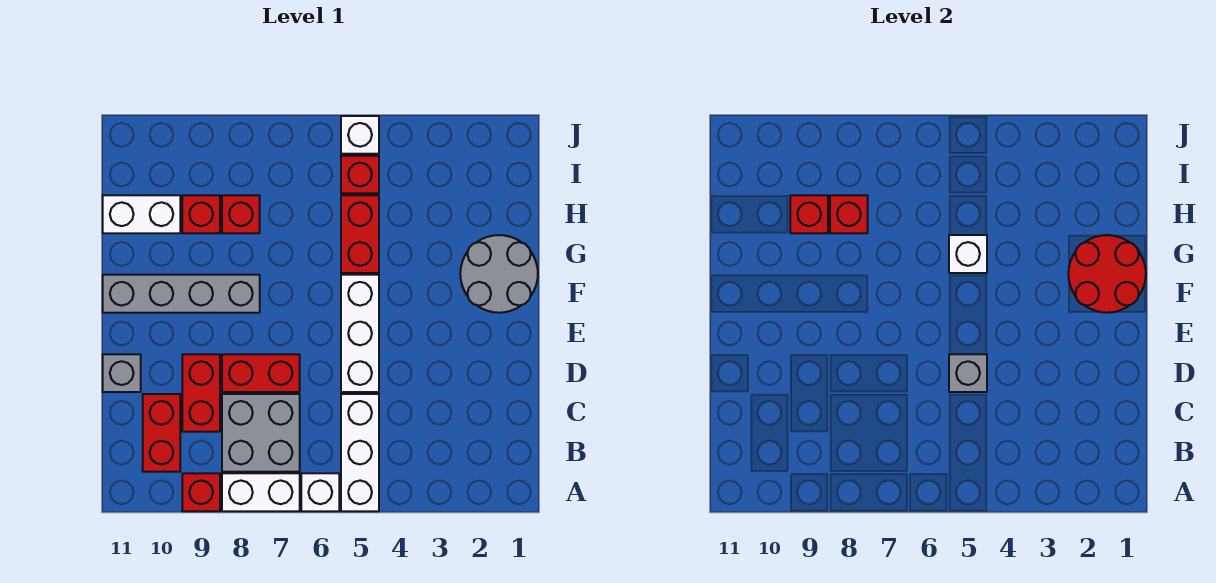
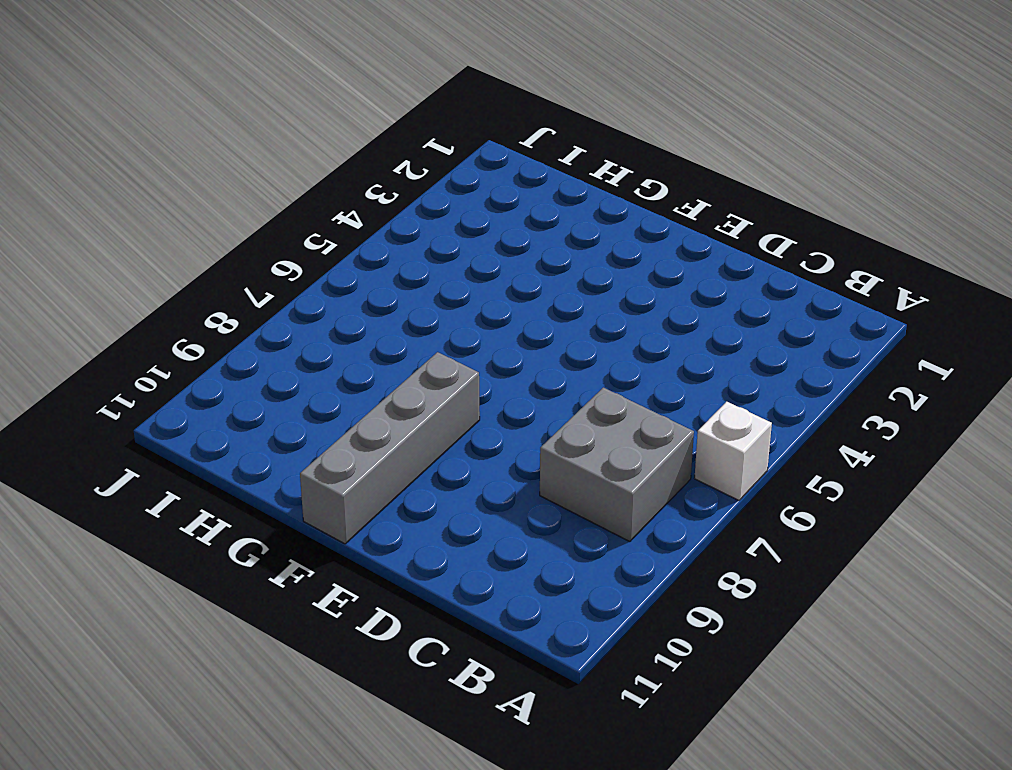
none -> white 1x3 brick [341,394,379,511]
none -> white 1x2 brick [222,473,300,511]
none -> red 1x1 brick [182,473,220,511]

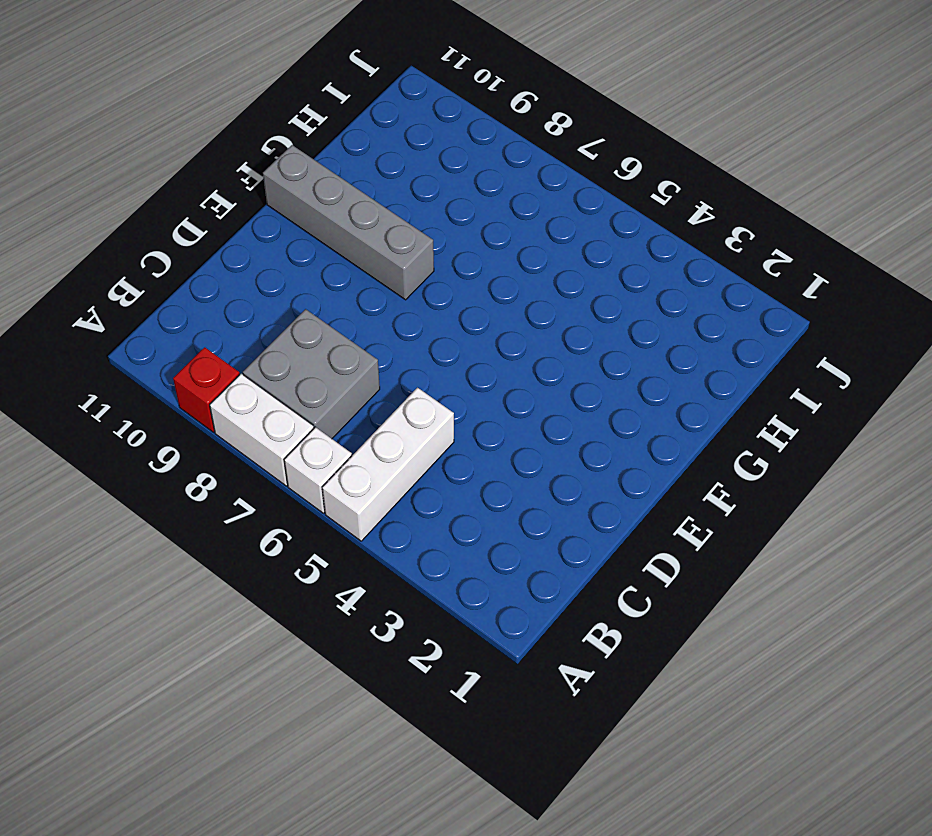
none -> red 1x2 brick [143,394,180,472]
none -> red 1x2 brick [182,354,220,432]
none -> white 1x3 brick [341,275,379,392]

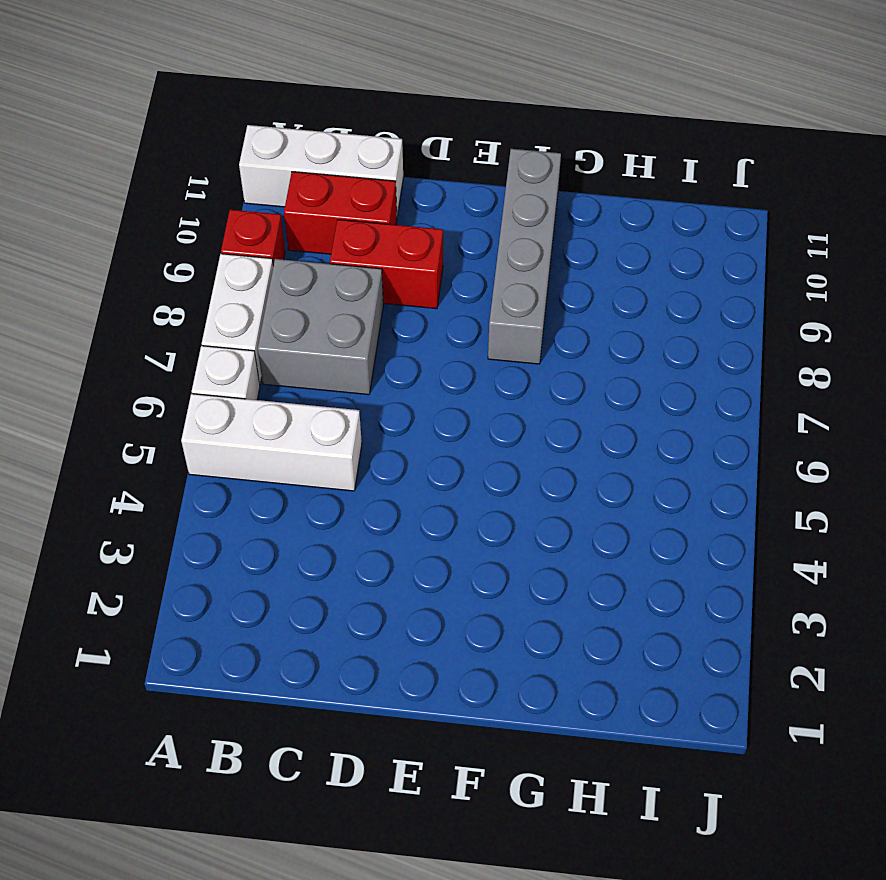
white 1x3 brick [239,125,403,216] -> white 1x3 brick moved to [341,275,379,392]
none -> red 1x2 brick [222,354,300,392]
none -> grey 1x1 brick [103,354,141,392]
none -> grey 2x2 round brick [460,235,538,313]

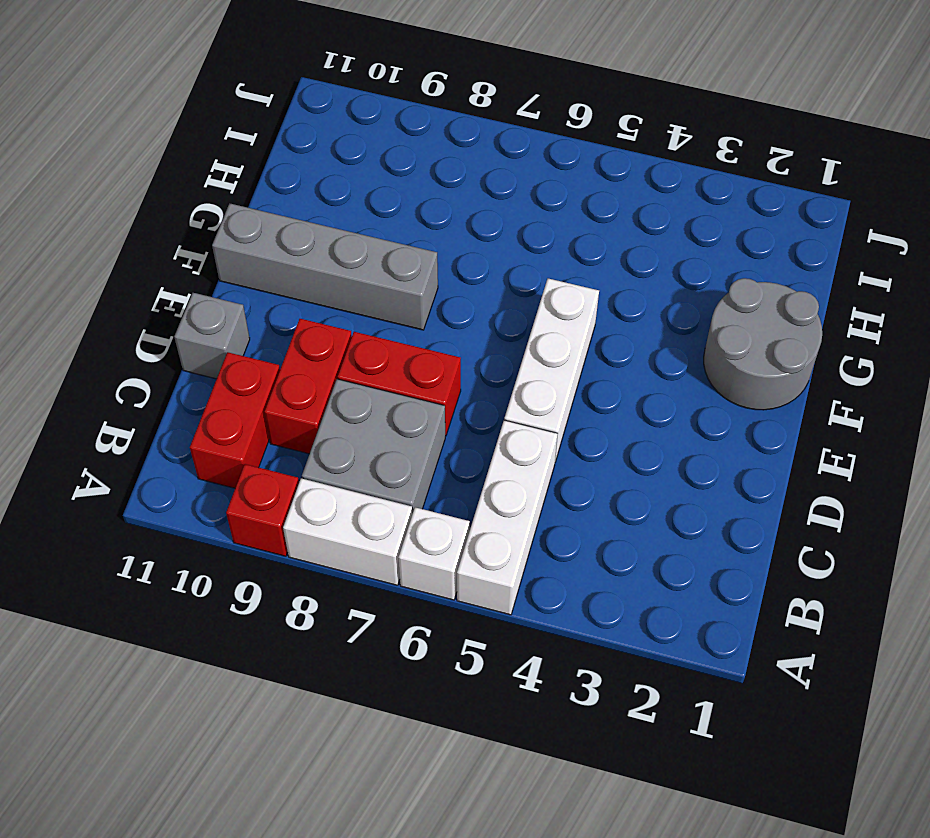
none -> red 1x2 brick [341,195,379,273]
none -> red 1x1 brick [222,195,260,233]
none -> red 1x1 brick [182,195,220,233]

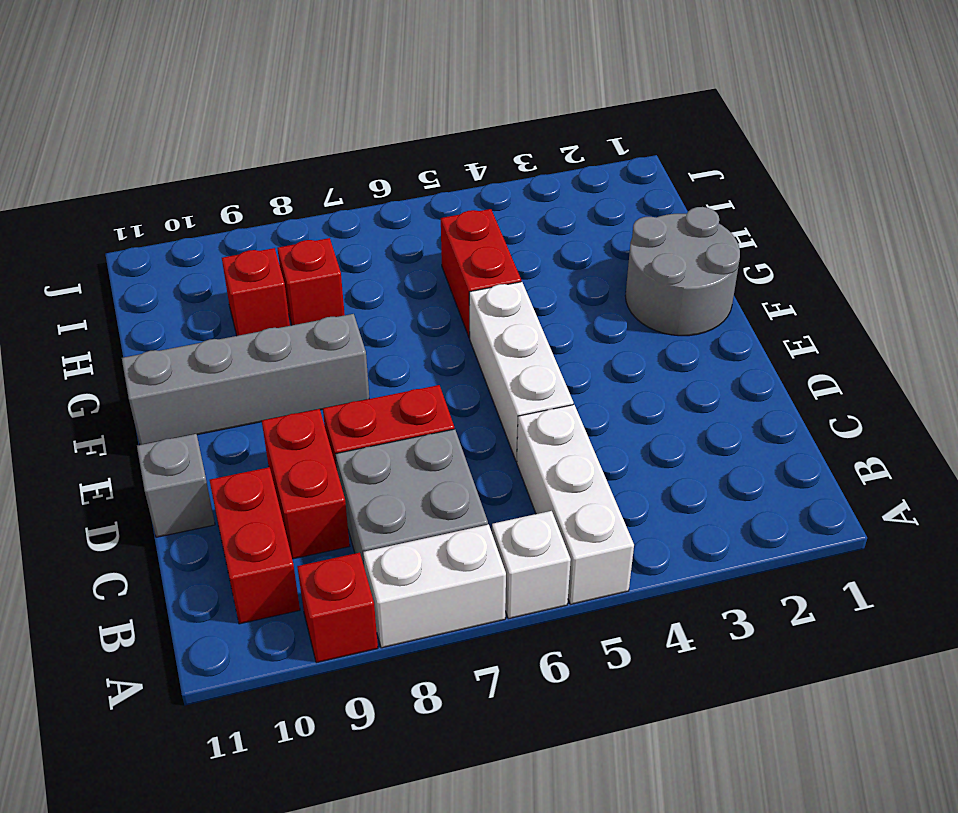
none -> white 1x2 brick [103,195,180,233]
none -> red 1x1 brick [341,156,379,193]
none -> white 1x1 brick [341,116,379,154]

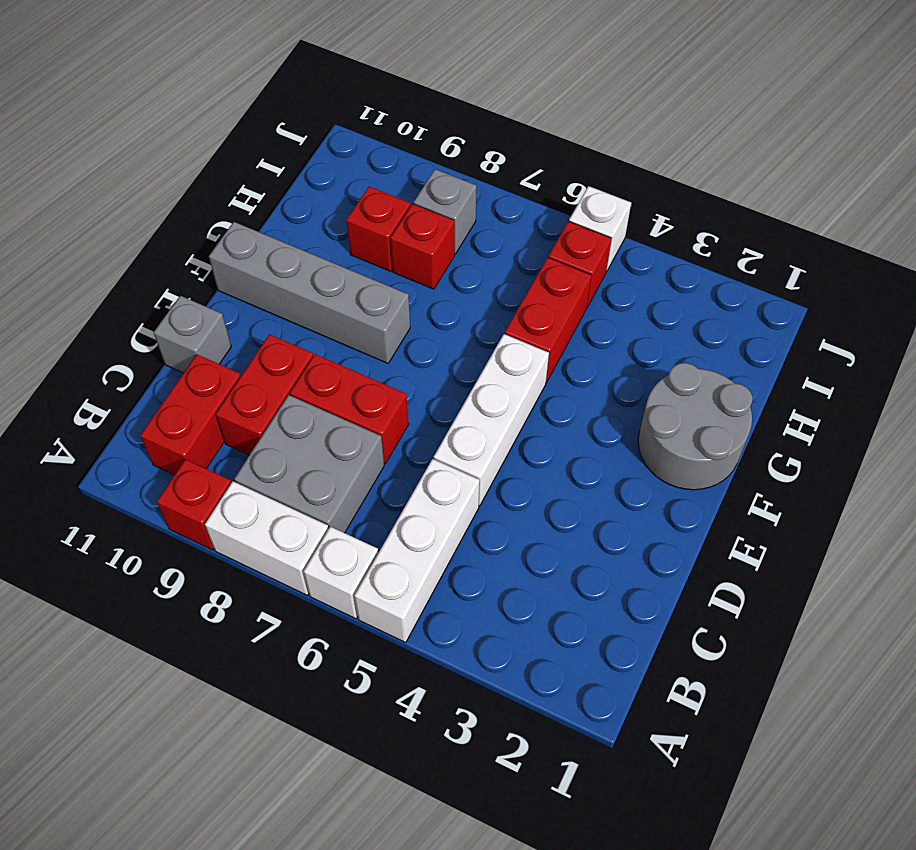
grey 1x1 brick [414,169,476,254] -> grey 1x1 brick moved to [949,354,987,392]
none -> white 1x2 brick [103,195,180,233]
none -> red 2x2 round brick [1068,235,1146,313]
none -> white 1x1 brick [949,235,987,273]

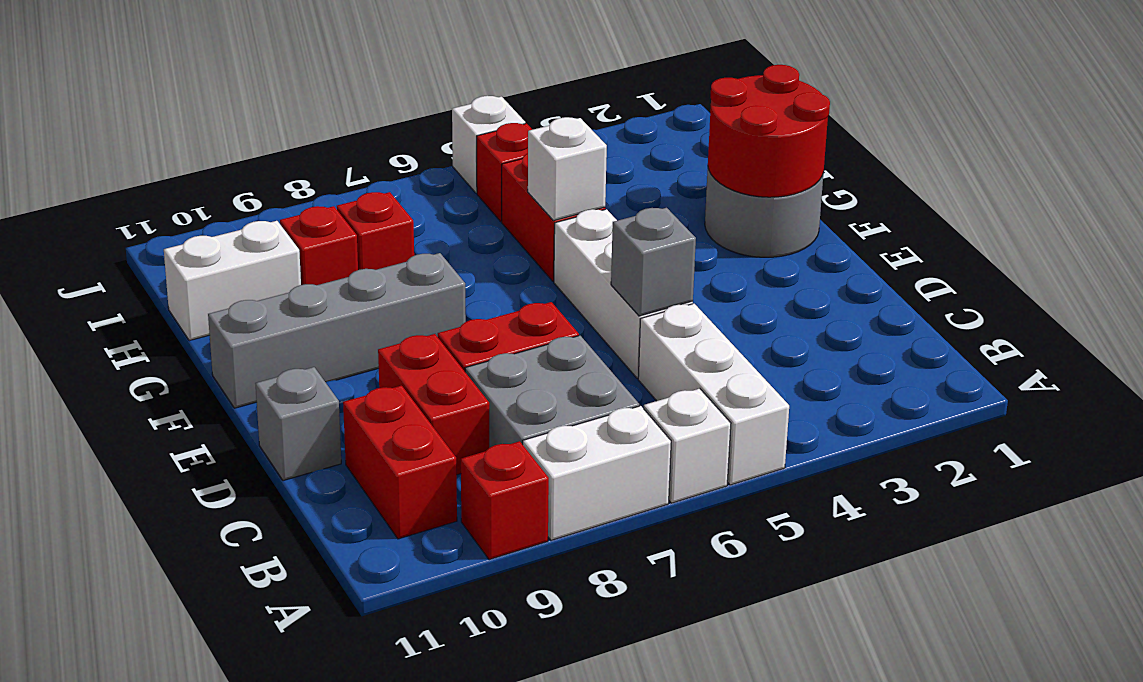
none -> red 1x1 brick [830,195,868,233]
none -> red 1x1 brick [790,195,828,233]

